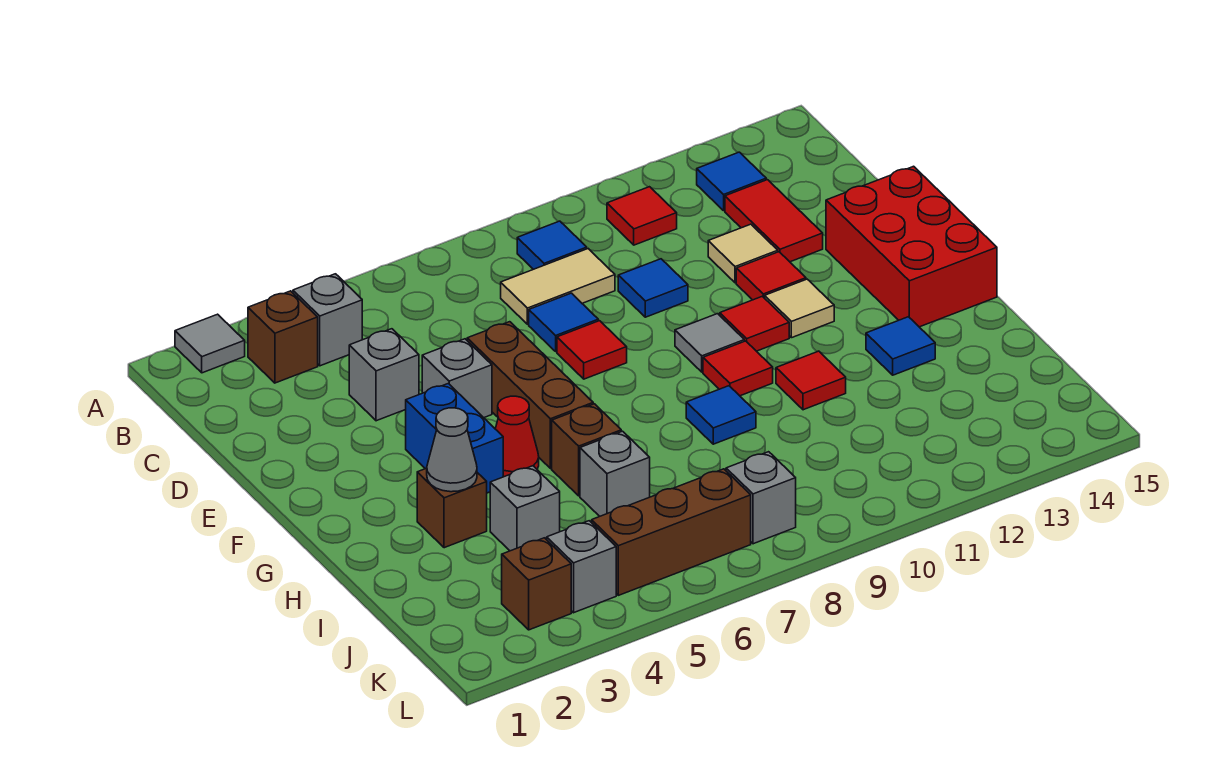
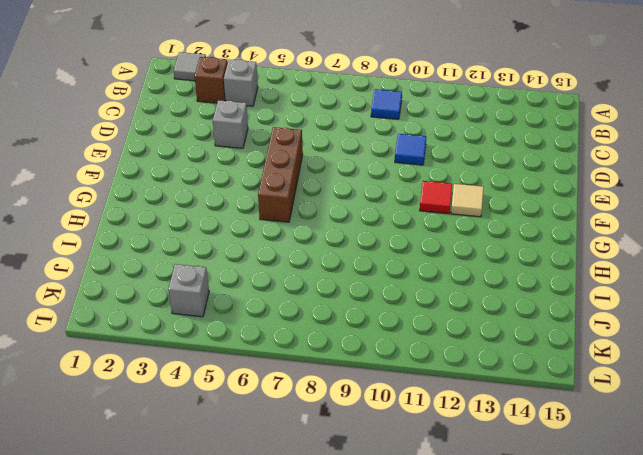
none -> red 1x1 tile [607,187,677,245]
none -> blue 1x1 tile [697,152,766,211]
none -> tan 1x2 tile [501,249,615,324]
none -> red 1x2 tile [725,180,823,262]

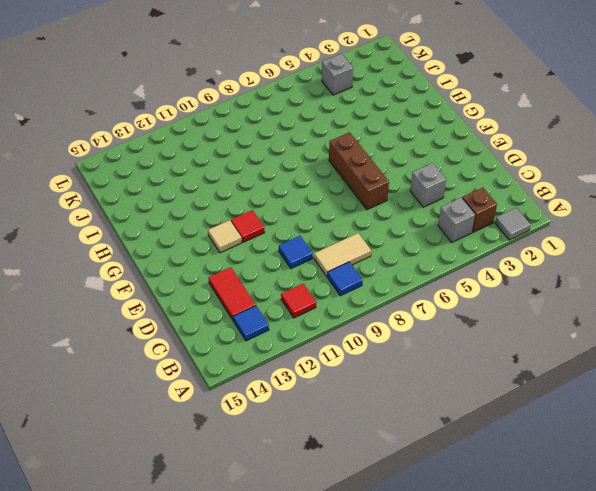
none -> blue 1x1 tile [529,293,598,352]
none -> tan 1x1 tile [708,224,778,283]
none -> grey 1x1 brick [422,339,492,418]
none -> red 1x1 tile [557,321,627,379]

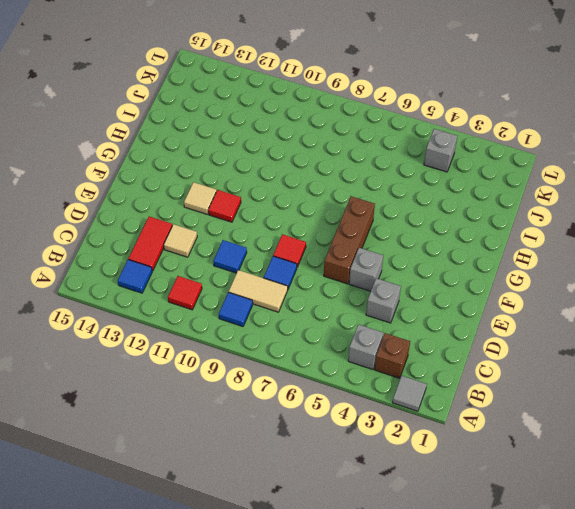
none -> red 1x1 tile [736,252,806,300]
none -> red 2x3 brick [826,166,997,327]
none -> blue 1x2 brick [406,383,503,493]
none -> grey 1x1 tile [675,314,744,372]

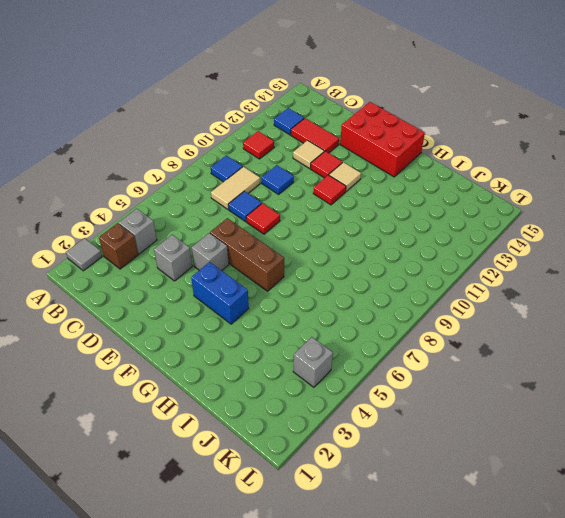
none -> grey 1x1 tile [675,314,744,372]
none -> red 1x1 cone [495,396,539,477]
none -> red 1x1 tile [703,341,773,396]
none -> brown 1x1 brick [417,468,487,548]

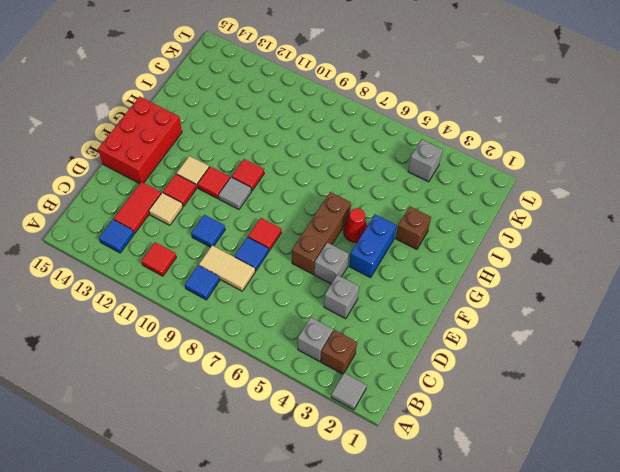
none -> brown 1x1 brick [552,404,621,496]
none -> blue 1x1 tile [686,386,756,444]
none -> red 1x1 tile [776,351,846,410]
none -> blue 1x1 tile [866,317,935,375]

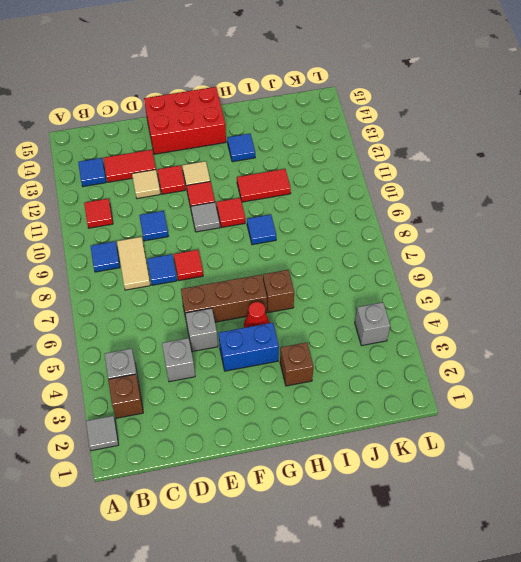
red 1x2 tile [237,169,291,202] -> red 1x1 tile [776,351,846,410]
none -> grey 1x1 brick [490,466,560,551]
none -> grey 1x1 brick [580,431,650,516]
none -> brown 1x1 brick [502,538,571,630]
none -> brown 1x3 brick [592,469,751,595]

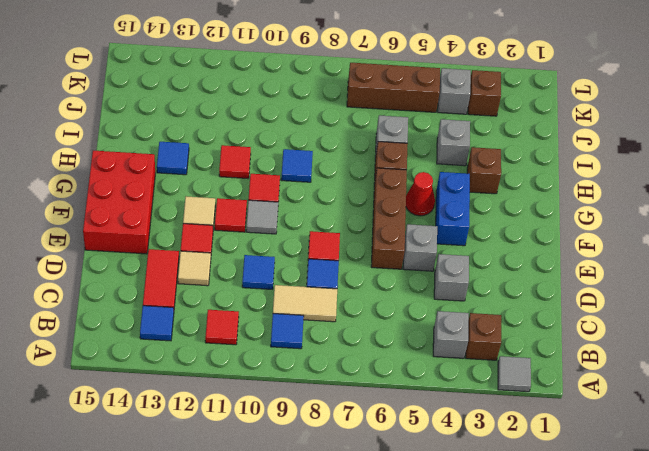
none -> grey 1x1 brick [726,452,796,544]
none -> grey 1x1 cone [427,408,477,492]

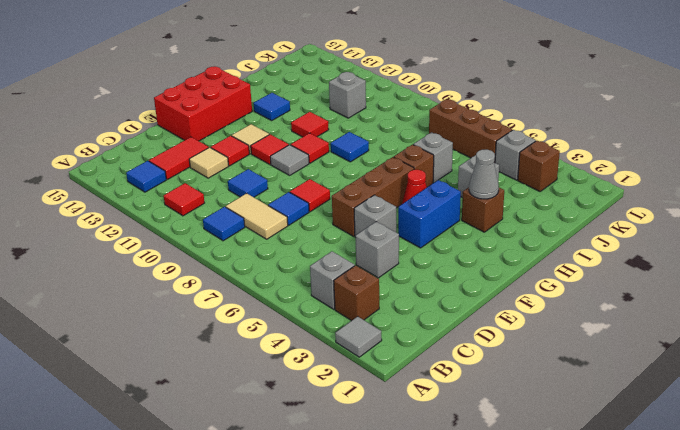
grey 1x1 brick [329,72,366,118] -> grey 1x1 brick moved to [726,452,796,544]

